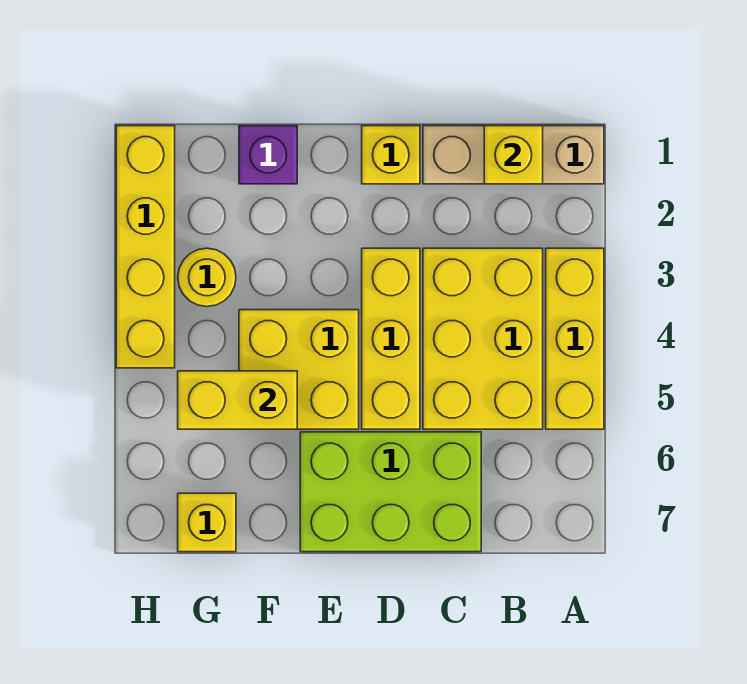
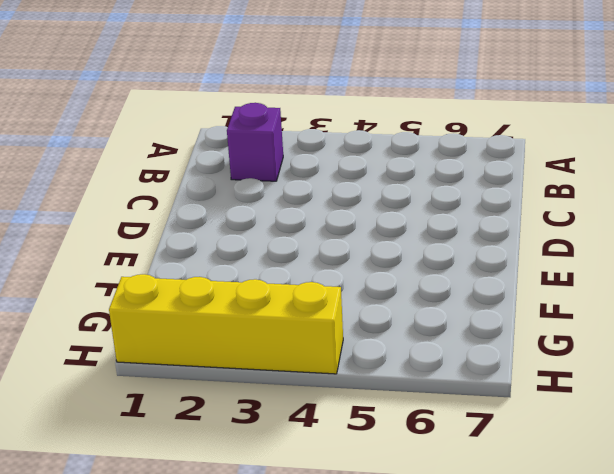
purple 1x1 brick [227,103,283,181] -> purple 1x1 brick moved to [239,126,297,184]
none -> tan 1x3 brick [423,126,604,184]
none -> yellow 1x3 brick [546,248,604,429]
none -> yellow 2x3 brick [423,248,543,429]

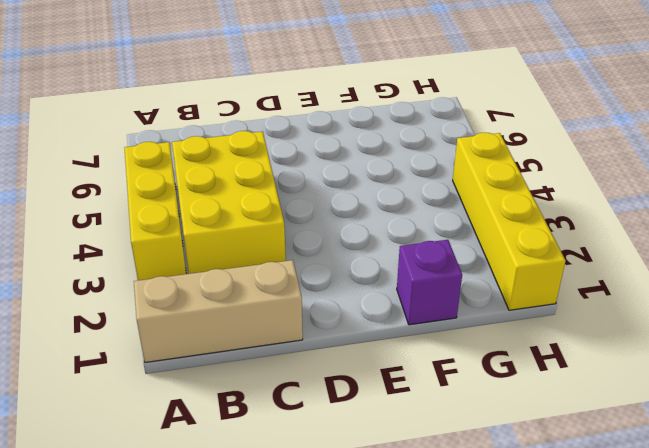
none -> lime 2x3 brick [300,432,481,552]
none -> yellow 1x1 brick [362,126,420,184]
none -> yellow 1x3 brick [362,248,420,429]

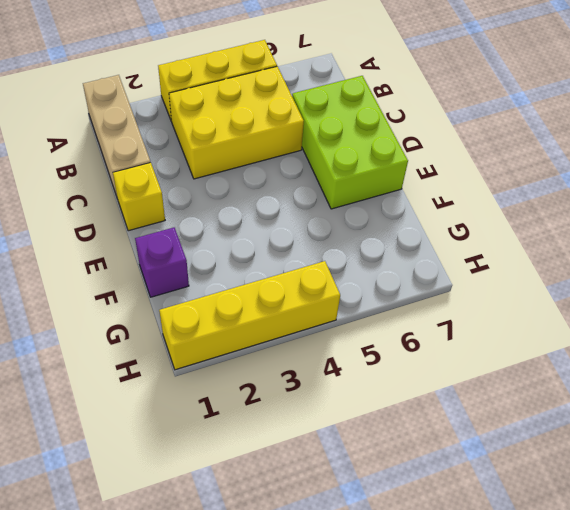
none -> yellow 1x3 brick [362,248,420,429]
none -> yellow 2x2 brick [239,310,359,429]
none -> yellow 1x1 round brick [178,248,236,307]

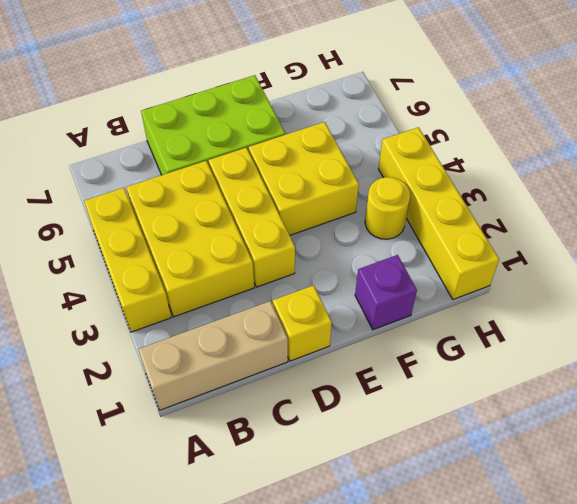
none -> yellow 1x1 brick [178,493,236,552]
none -> yellow 1x1 brick [484,126,543,184]
none -> yellow 1x2 brick [178,371,297,429]

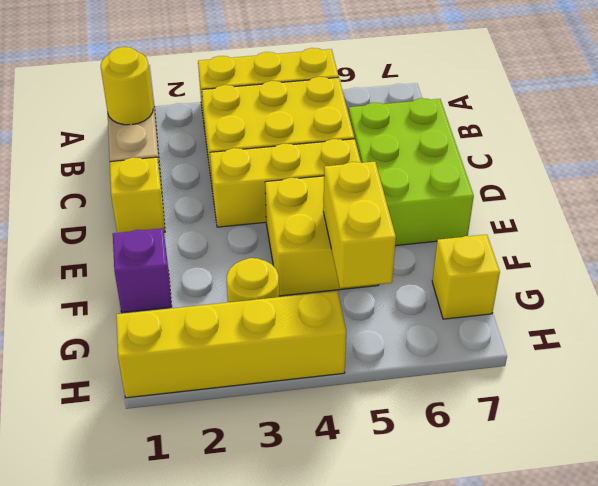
yellow 1x1 round brick [101,47,153,125] -> yellow 1x1 brick [484,126,543,184]

